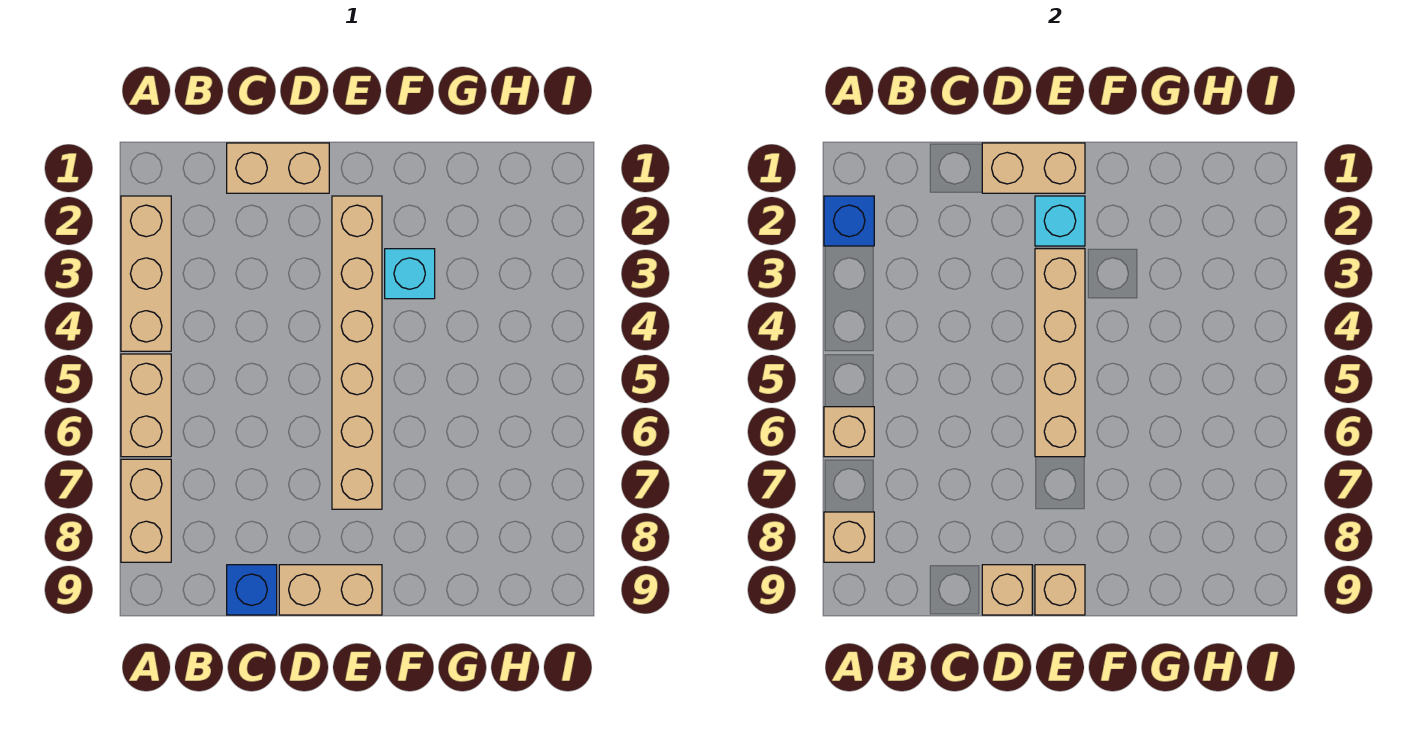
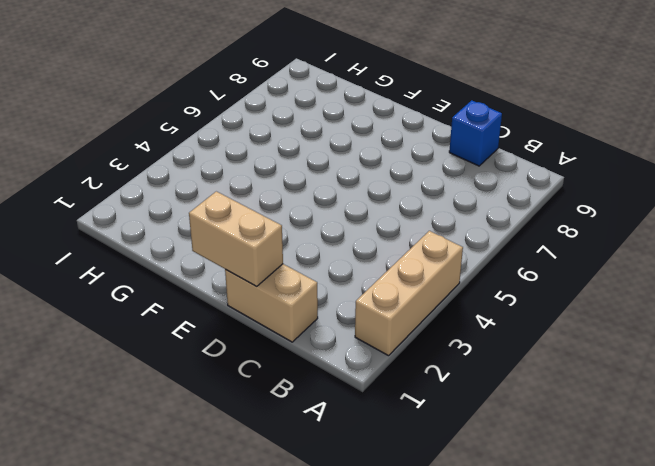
none -> tan 1x2 brick [121,354,171,457]
none -> tan 1x2 brick [121,459,171,562]
none -> tan 1x2 brick [279,565,382,615]

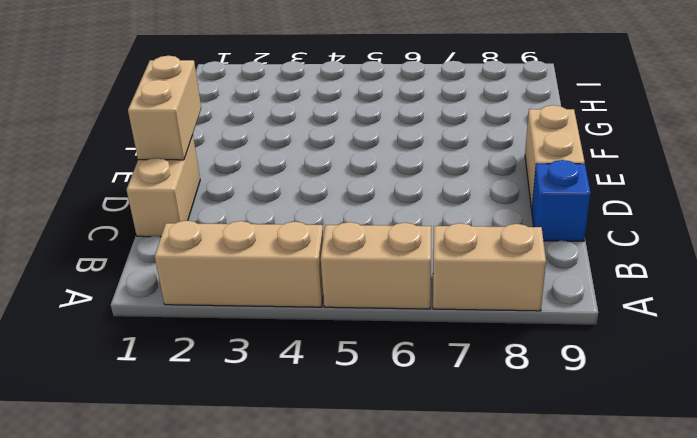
none -> tan 1x6 brick [332,196,382,509]
none -> cyan 1x1 brick [385,249,435,299]
none -> blue 1x1 brick [824,196,874,246]

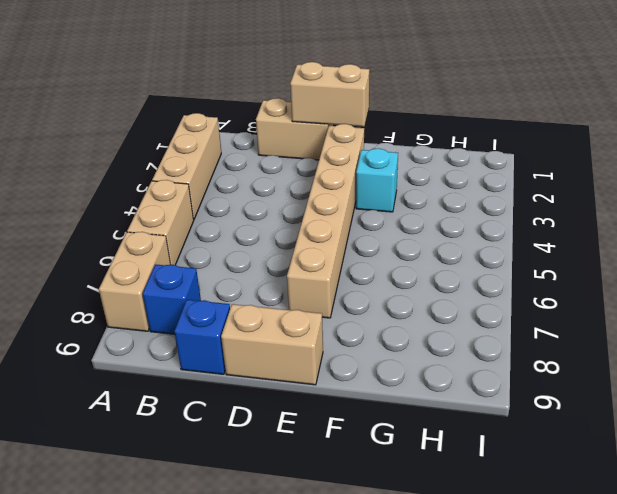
blue 1x1 brick [143,264,201,334] -> blue 1x1 brick moved to [824,196,874,246]
none -> tan 1x1 brick [824,407,874,457]
none -> tan 1x1 brick [824,512,874,562]
none -> tan 1x1 brick [982,565,1032,615]

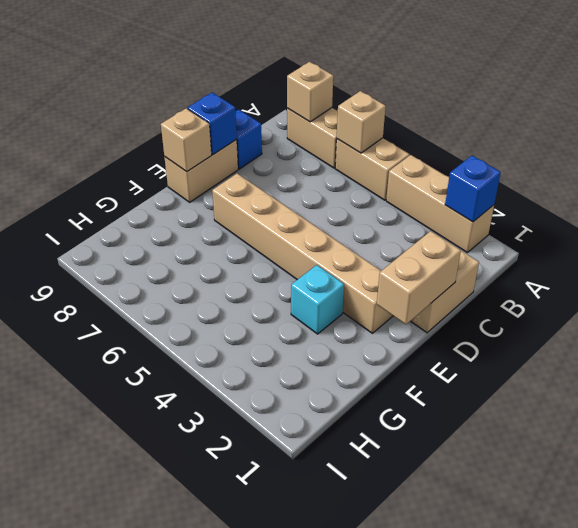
blue 1x1 brick [188,92,237,155] -> tan 1x1 brick [982,565,1032,615]
none -> cyan 1x1 brick [1035,196,1085,246]
none -> tan 1x4 brick [1035,249,1085,457]

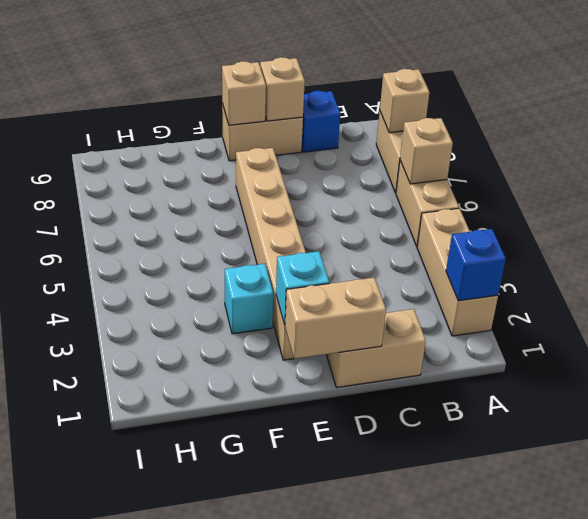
none -> tan 1x4 brick [1035,249,1085,457]

